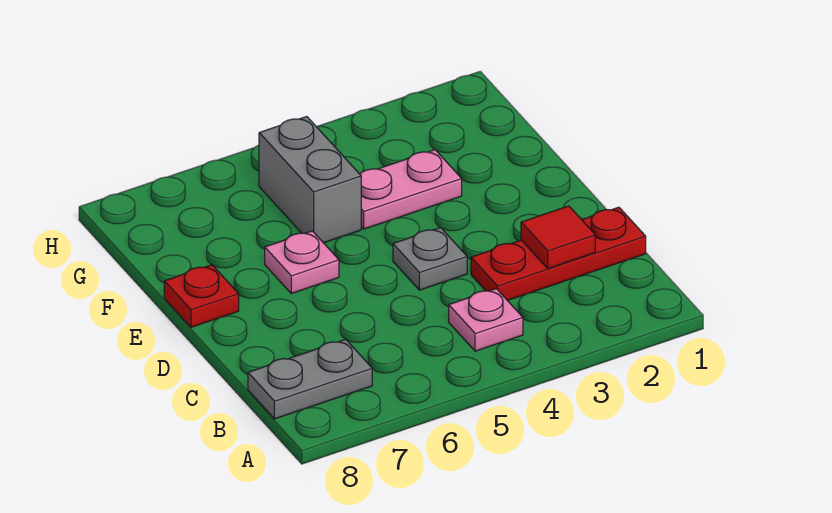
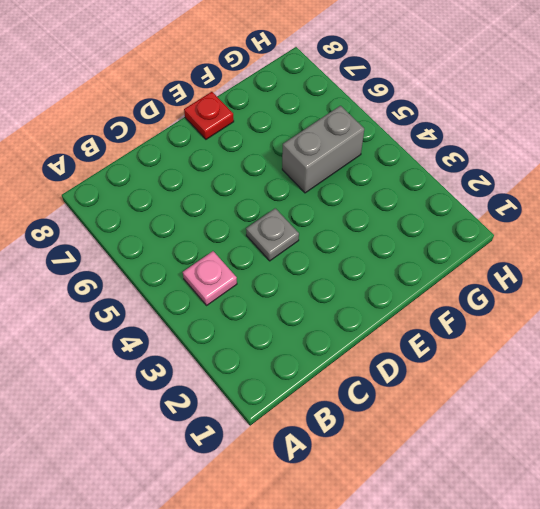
none -> grey 1x2 plate [248,339,372,419]
none -> red 1x3 plate [471,207,646,301]

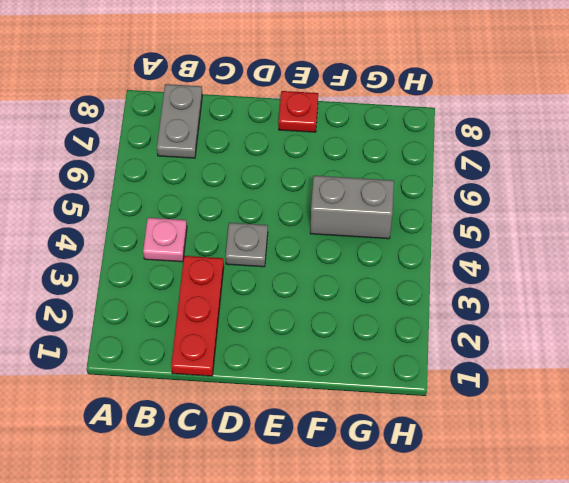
none -> pink 1x1 plate [265,231,339,293]
none -> pink 1x2 plate [360,150,462,229]

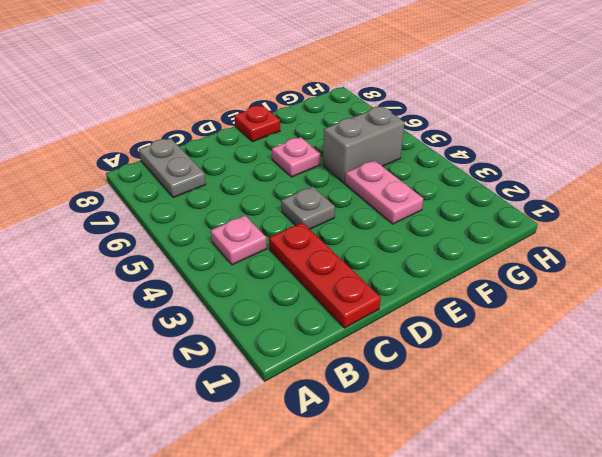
none -> red 1x1 tile [521,206,595,268]

